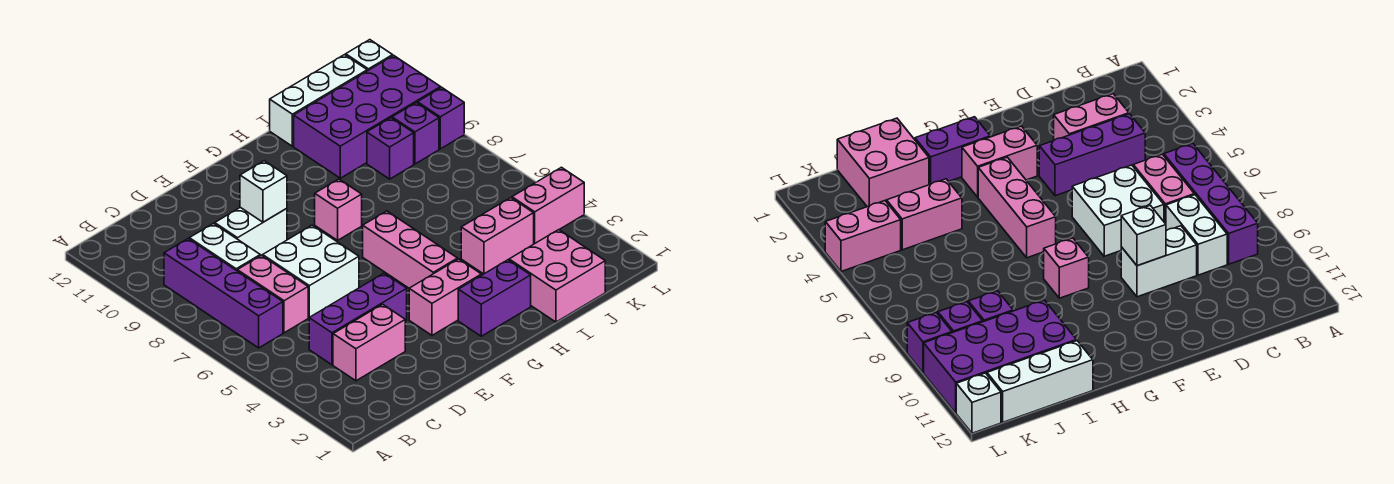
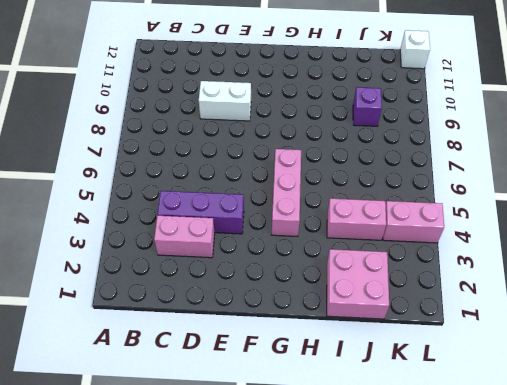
none -> purple 1x4 brick [164,239,283,348]
none -> pink 1x2 brick [237,255,308,333]
none -> white 1x2 brick [189,224,260,271]

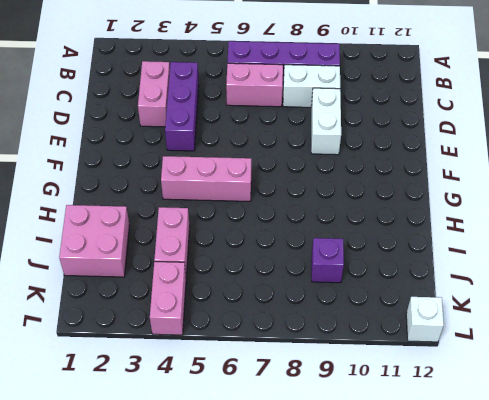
none -> white 2x2 brick [263,225,359,317]
none -> pink 1x2 brick [409,259,481,335]
none -> purple 1x2 brick [458,260,531,336]

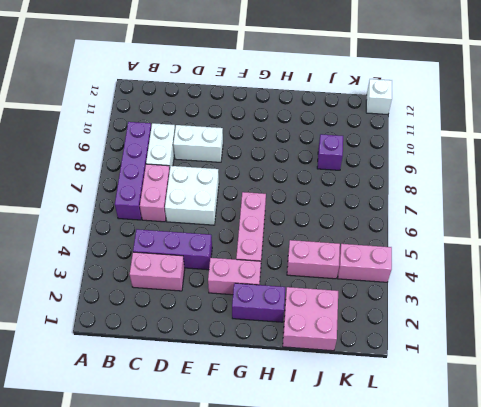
none -> pink 1x1 brick [315,179,362,240]
none -> purple 2x4 brick [294,56,441,178]
none -> white 1x3 brick [270,55,367,146]

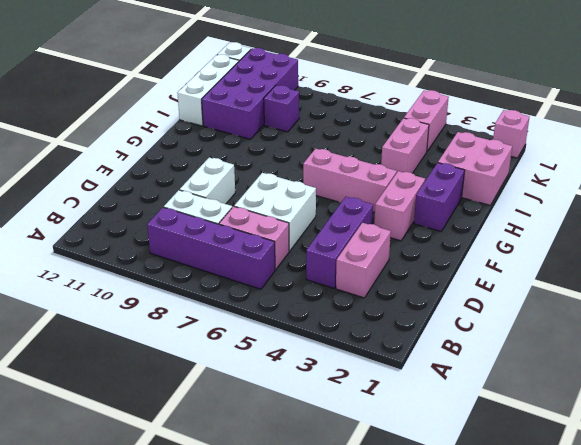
pink 1x1 brick [493,110,530,158] -> pink 1x1 brick moved to [315,179,362,240]
none -> purple 1x1 brick [392,103,439,164]
none -> purple 1x1 brick [418,87,464,149]
none -> white 1x1 brick [240,161,287,222]

